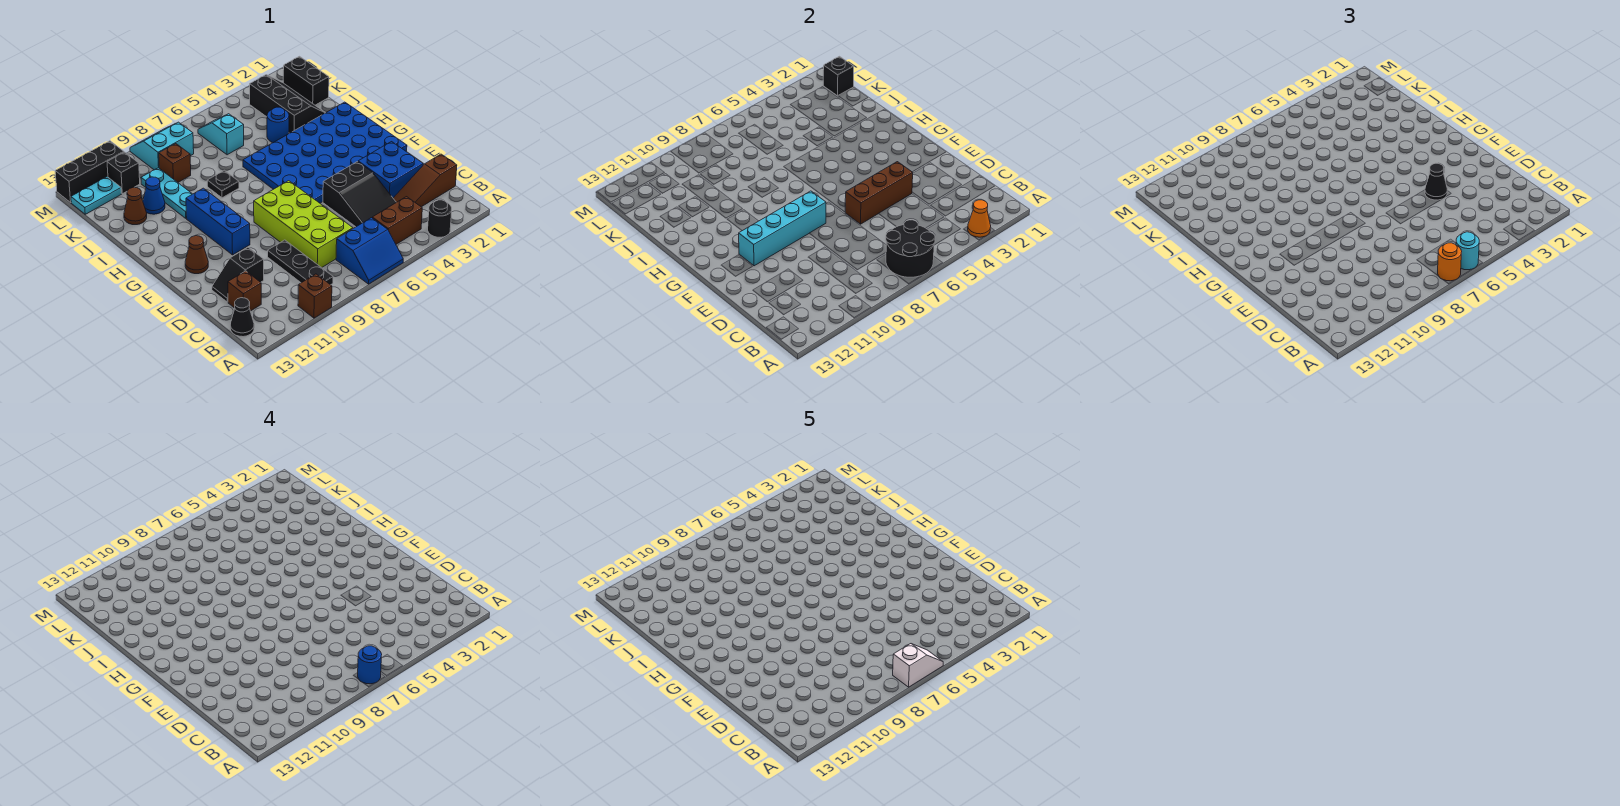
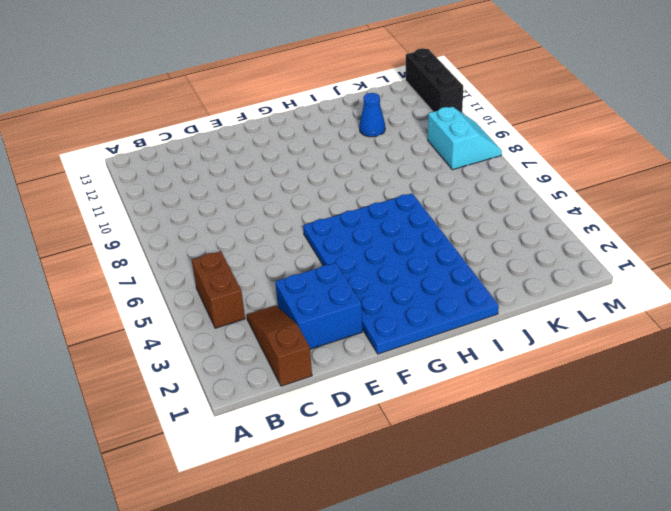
none -> black 1x1 round brick [428,200,452,237]
none -> blue 2x2 slope [336,218,403,284]
none -> brown 1x1 brick [298,274,332,318]
none -> black 1x3 plate [268,240,333,285]

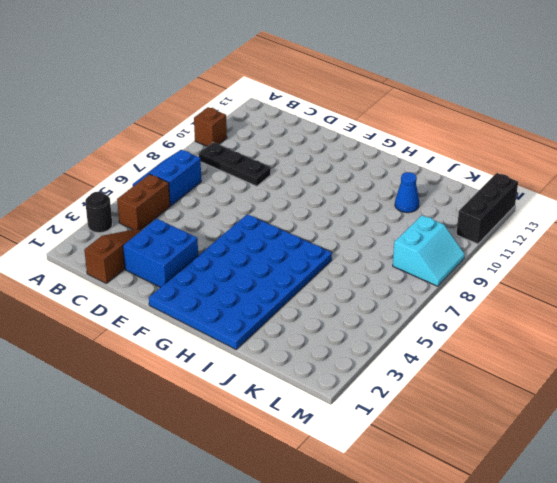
none -> black 1x1 cone [230,298,254,337]
none -> black 2x3 slope [323,162,396,227]
none -> lime 2x4 brick [254,181,353,268]
none -> brown 1x1 brick [228,271,261,311]

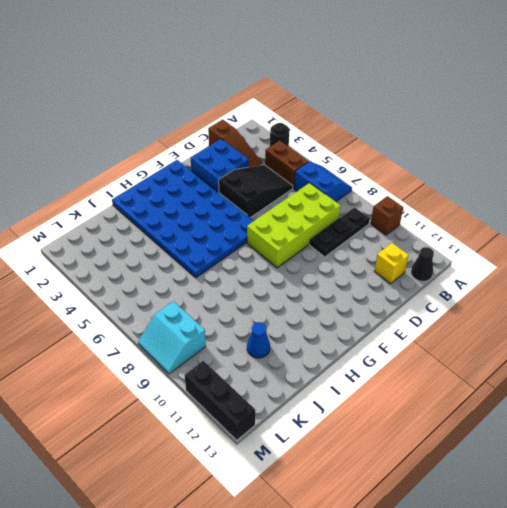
yellow 1x1 brick [374,243,409,284] -> brown 1x1 brick [228,271,261,311]
none -> black 1x2 slope [212,247,264,302]
none -> blue 1x3 brick [186,188,250,255]
none -> brown 1x1 cone [185,236,208,274]
none -> black 1x1 plate [207,170,239,198]

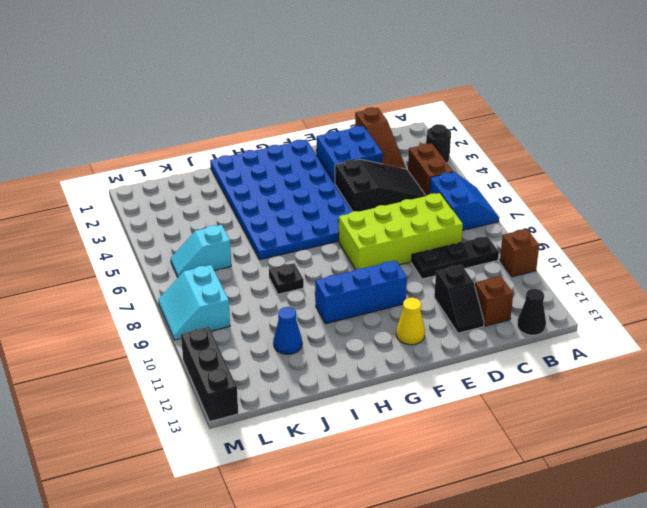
yellow 1x1 cone [396,298,425,345] -> brown 1x1 cone [185,236,208,274]
none -> cyan 1x3 plate [141,168,192,218]
none -> black 2x3 slope [250,75,325,133]
none -> blue 1x1 round brick [267,107,289,143]
none -> brown 1x1 cone [124,187,147,225]

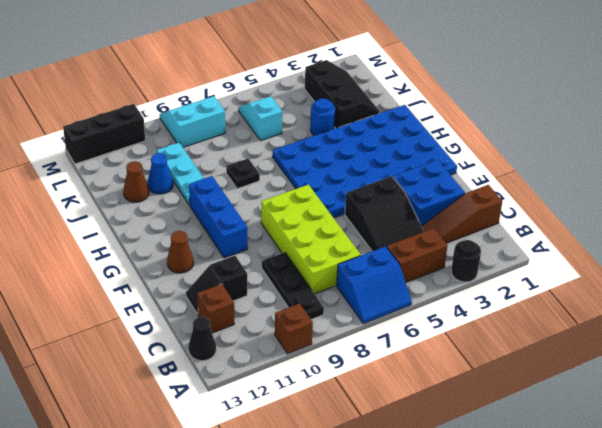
none -> black 1x2 brick [283,56,329,105]
none -> brown 1x1 brick [159,144,191,182]
none -> black 1x1 brick [107,152,140,194]
none -> cyan 1x2 plate [71,177,121,214]

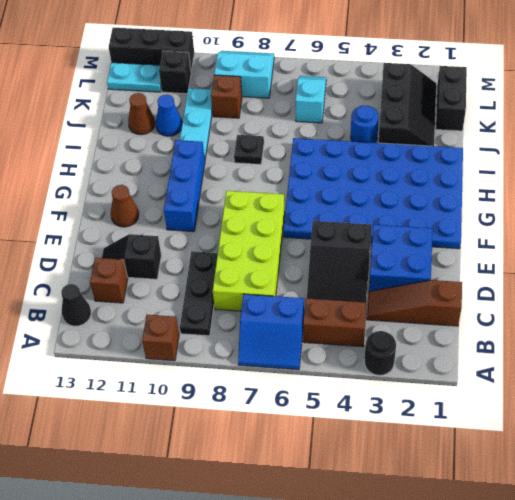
none -> orange 1x1 cone [968,200,991,237]
none -> black 2x2 round brick [886,220,935,277]
none -> brown 1x3 brick [845,162,913,224]
none -> cyan 1x4 brick [739,191,826,266]

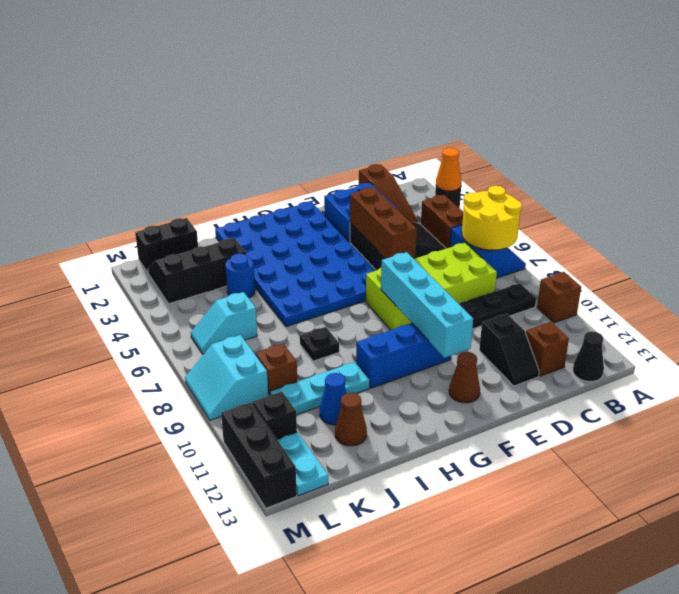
yellow 2x2 round brick [462,186,522,250] -> black 2x2 round brick [886,220,935,277]
none -> black 1x1 brick [823,56,854,96]
none -> cyan 1x1 round brick [1456,232,1479,270]
none -> orange 1x1 round brick [1438,243,1462,281]
none -> black 1x1 cone [1425,163,1447,200]

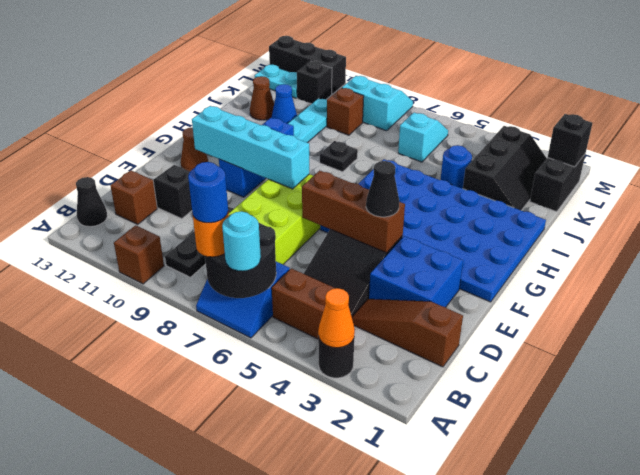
none -> white 1x2 slope [893,644,943,687]

